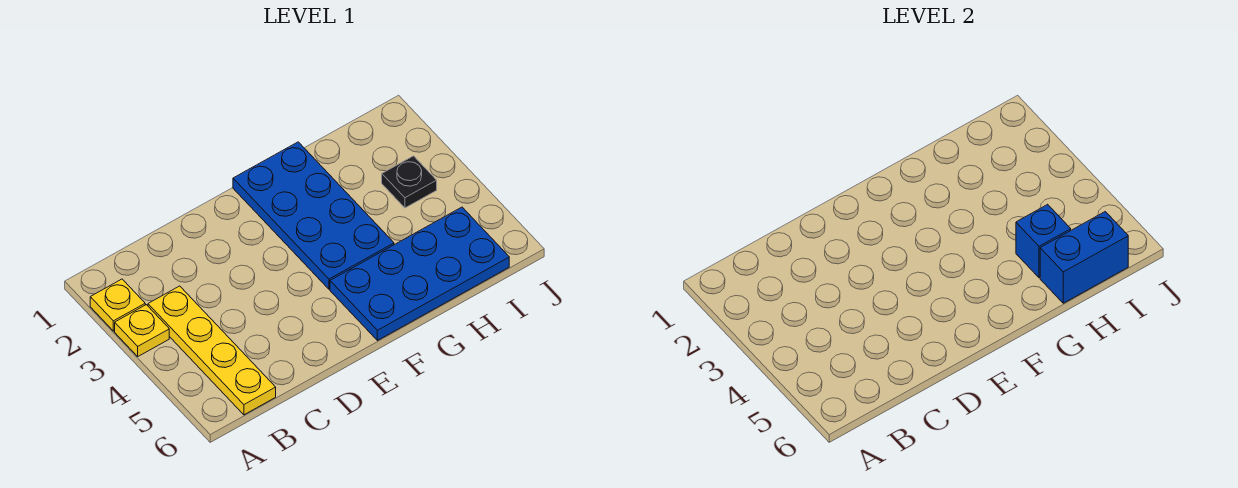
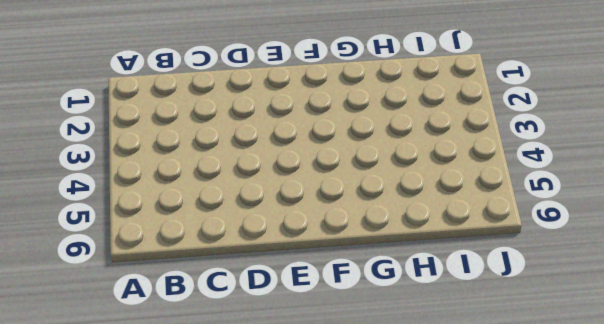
none -> yellow 1x1 plate [90,279,145,331]
none -> yellow 1x1 plate [115,305,169,356]

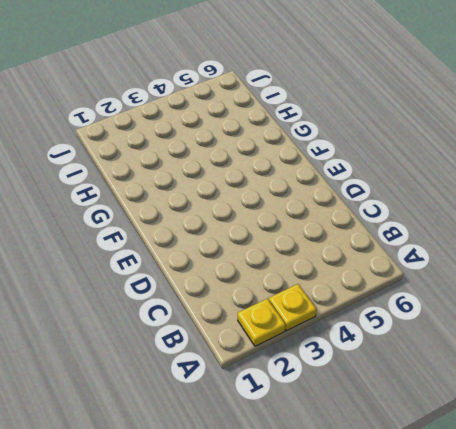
none -> yellow 1x4 plate [148,286,276,415]
none -> blue 2x4 plate [233,142,394,289]

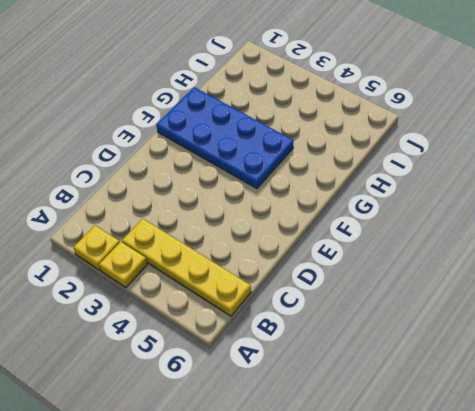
none -> blue 2x4 plate [330,207,509,341]
none -> black 1x1 plate [382,156,437,208]

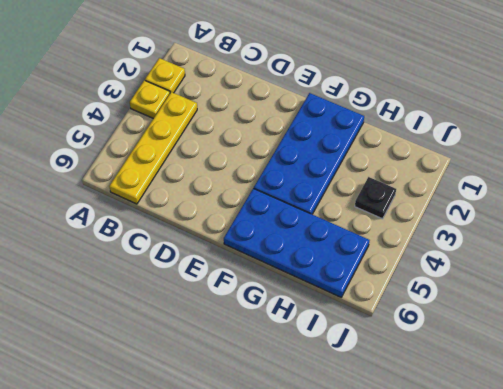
none -> blue 1x1 brick [1016,204,1071,278]
none -> blue 1x2 brick [1040,212,1128,303]

